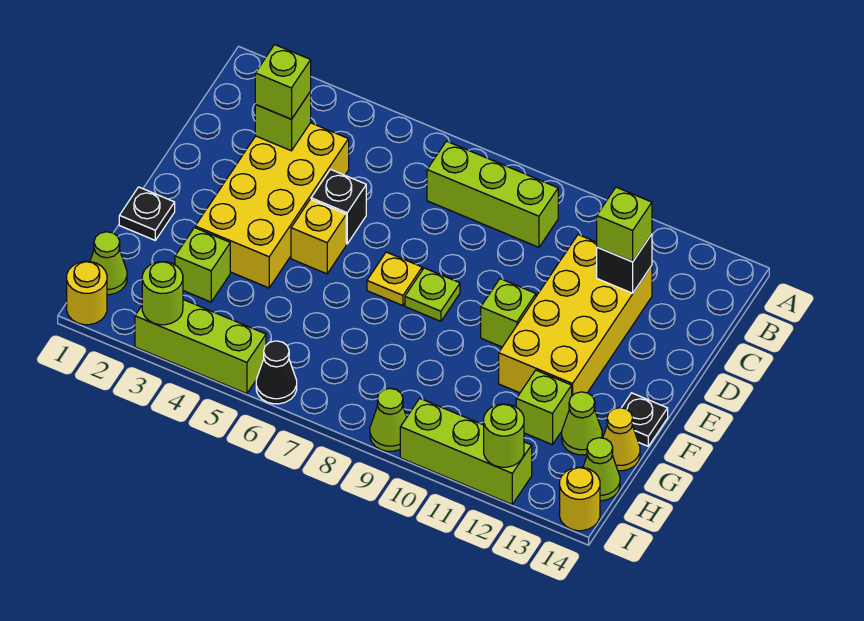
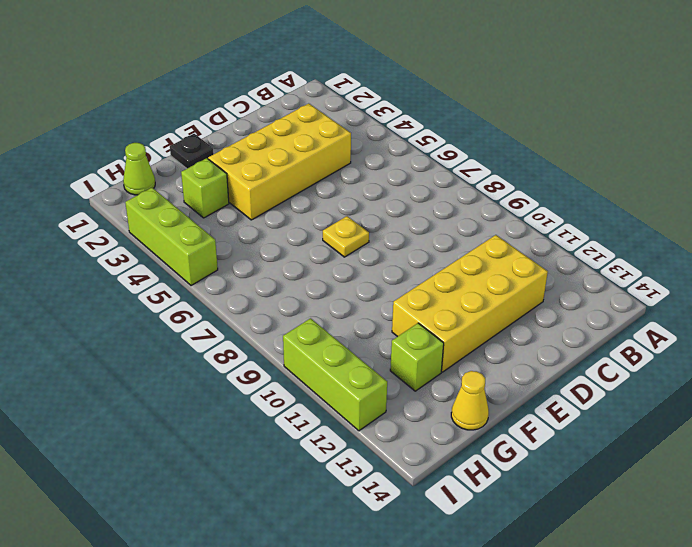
none -> lime 1x3 brick [427,141,558,247]
none -> black 1x1 brick [311,169,366,244]
none -> yellow 1x1 brick [291,199,346,274]

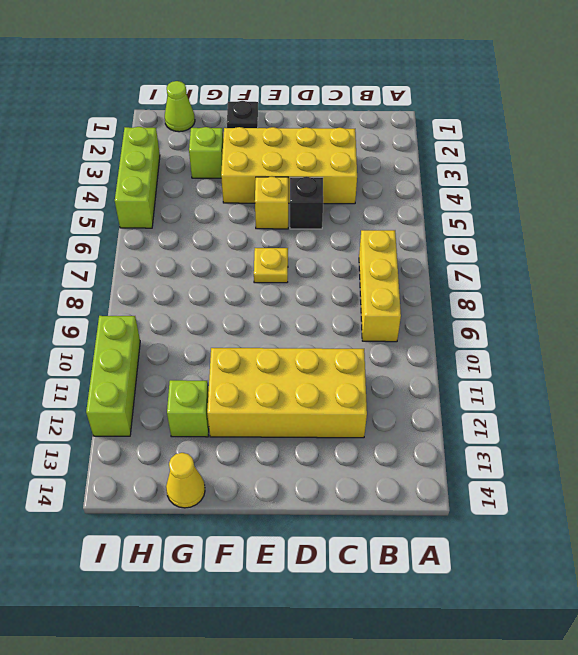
yellow 1x3 brick [359,230,401,342] -> lime 1x3 brick [427,141,558,247]
none -> lime 1x1 plate [405,268,460,321]
none -> lime 1x1 brick [481,279,536,347]
none -> black 1x1 plate [622,393,668,446]

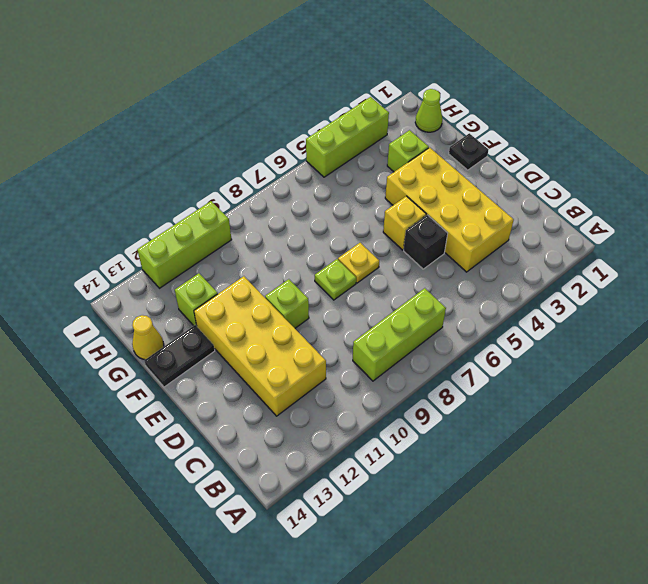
black 1x2 plate [144,325,215,387] -> black 1x1 plate [622,393,668,446]
none -> lime 1x1 cone [562,392,602,455]
none -> lime 1x1 cone [583,438,620,501]
none -> yellow 1x1 round brick [67,261,107,325]

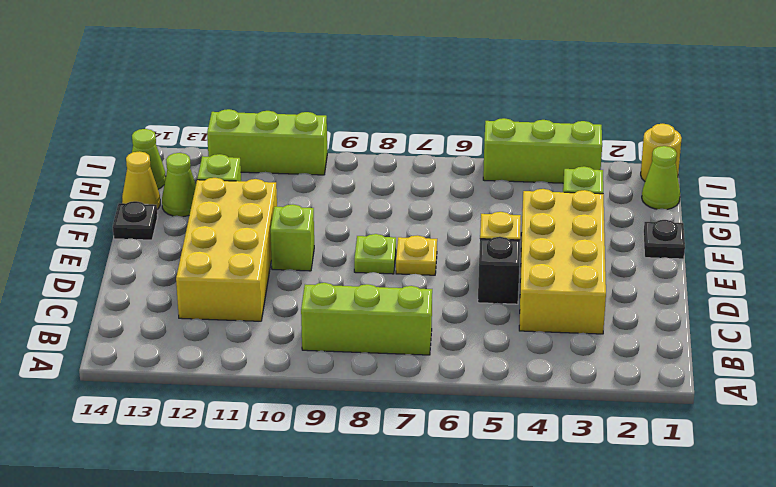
none -> black 1x1 cone [256,341,297,404]
none -> lime 1x1 cone [370,388,407,451]
none -> yellow 1x1 round brick [560,467,600,531]

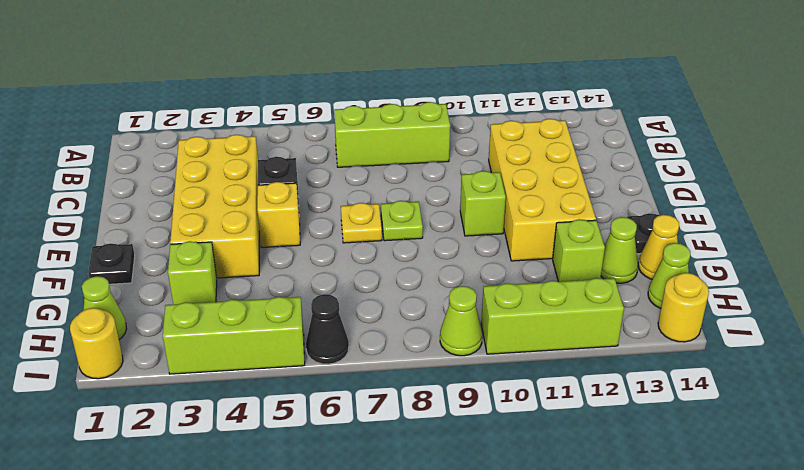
none -> lime 1x1 brick [255,91,311,151]
none -> black 1x1 brick [597,234,652,293]
none -> lime 1x1 round brick [142,262,183,325]

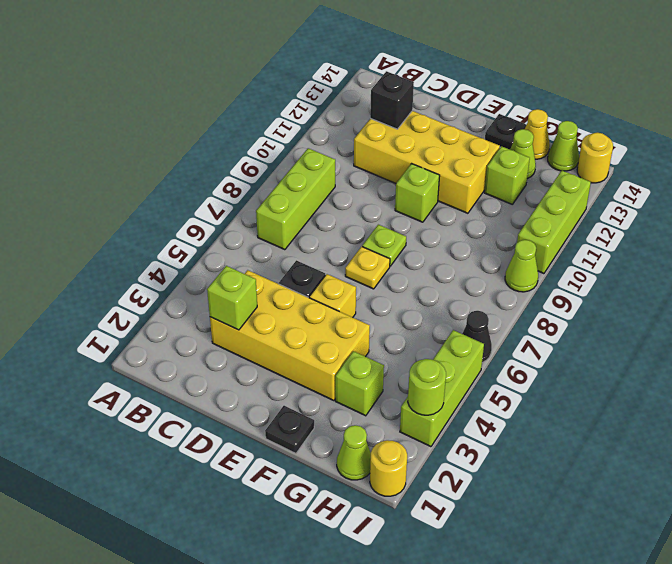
none -> lime 1x1 round brick [484,404,524,467]
none -> lime 1x1 brick [255,45,311,119]
none -> lime 1x1 brick [597,187,652,262]

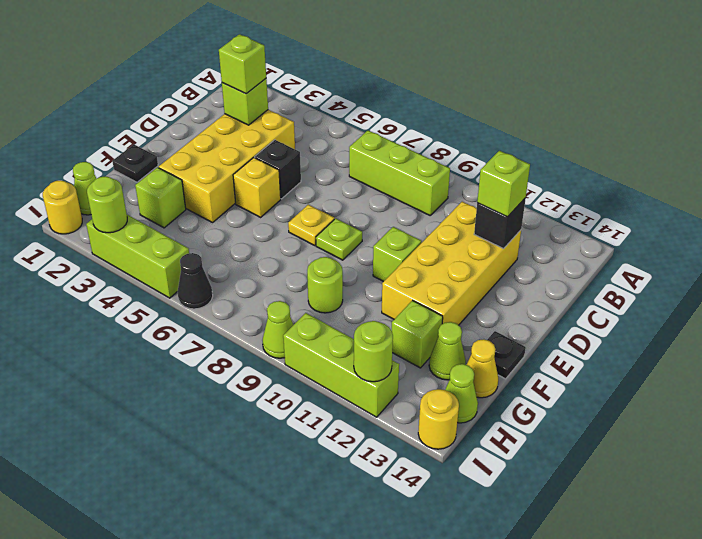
lime 1x1 round brick [307,257,343,313] -> none

